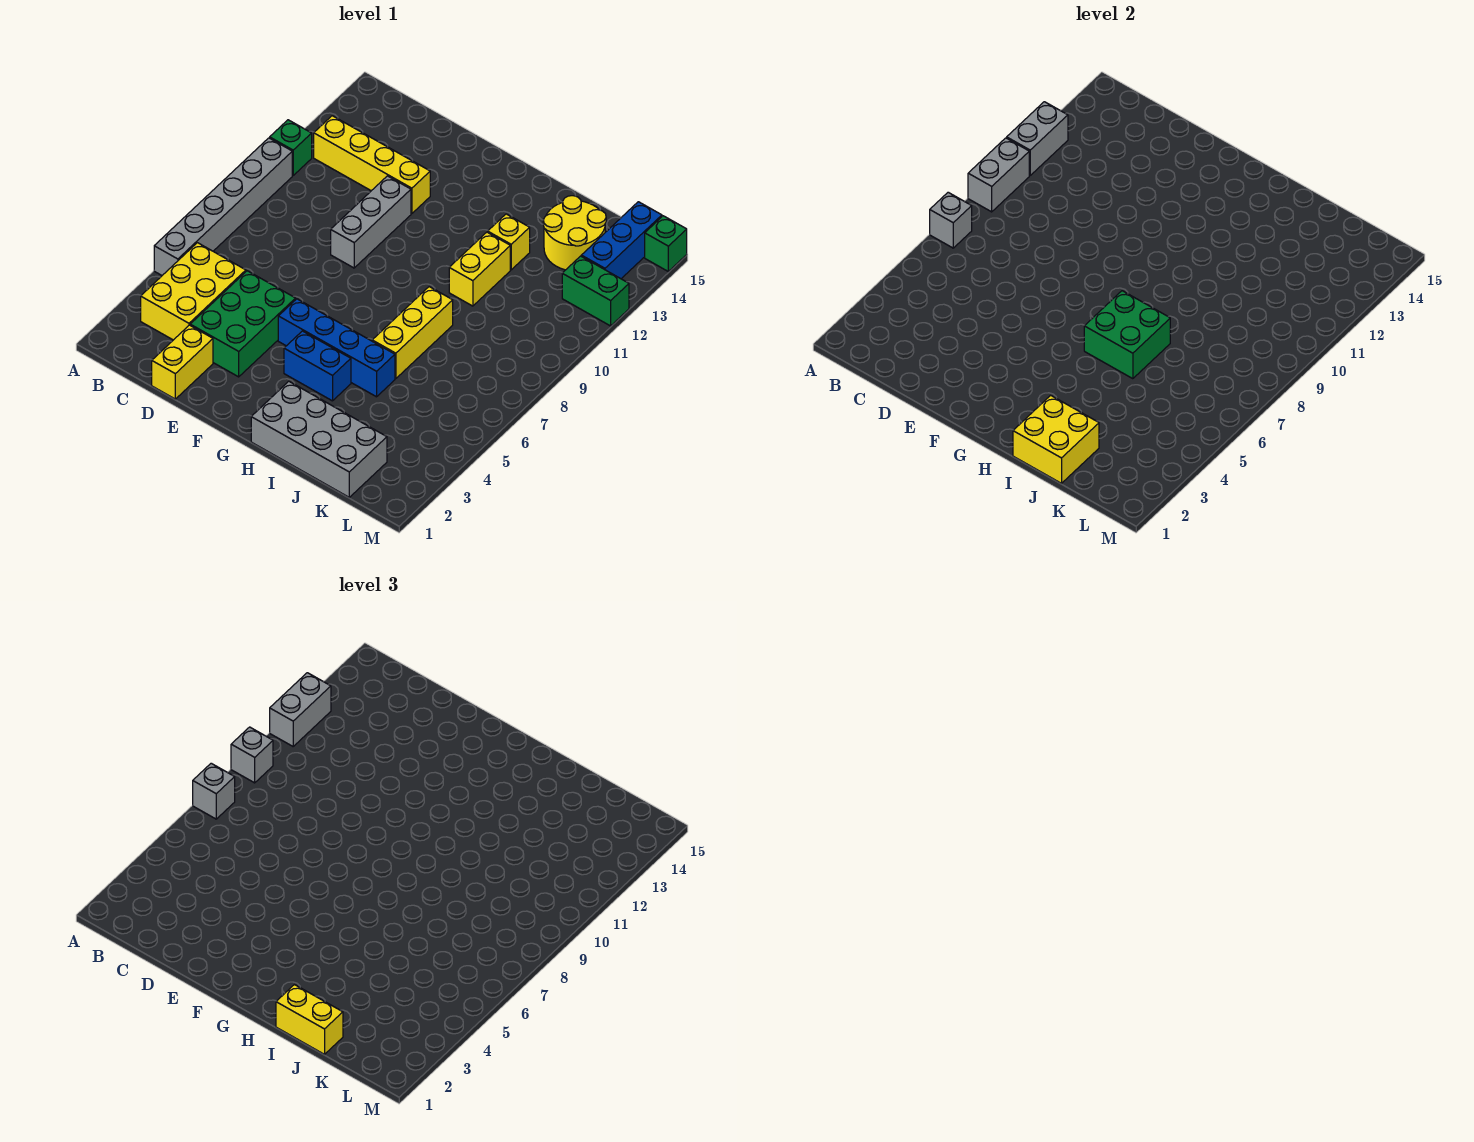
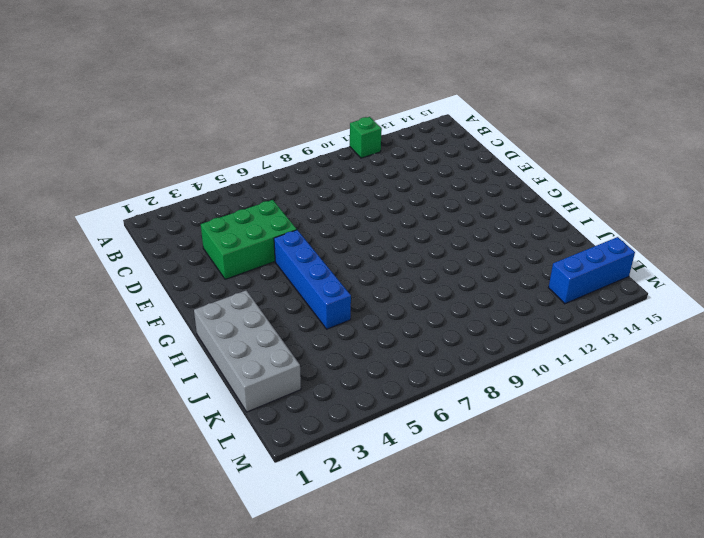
none -> grey 1x6 brick [154,138,292,275]
none -> yellow 2x3 brick [141,243,246,340]
none -> yellow 1x4 brick [314,116,430,214]

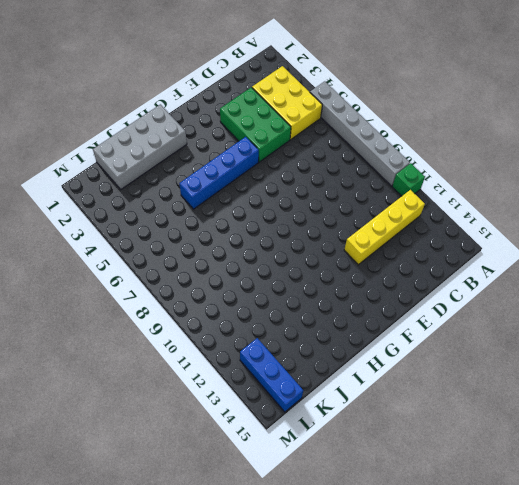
none -> yellow 1x2 brick [152,325,213,399]
none -> grey 1x3 brick [331,176,411,268]
none -> blue 1x2 brick [284,331,351,401]

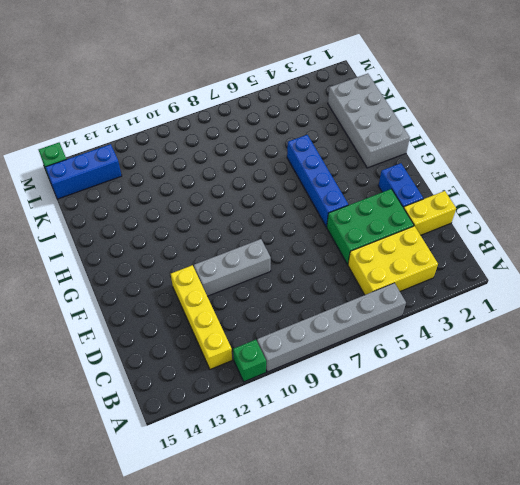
blue 1x2 brick [378,163,423,208] -> blue 1x2 brick moved to [284,331,351,401]
none -> yellow 1x3 brick [372,287,453,379]
none -> yellow 1x2 brick [449,232,510,306]
none -> yellow 1x1 brick [488,214,530,270]

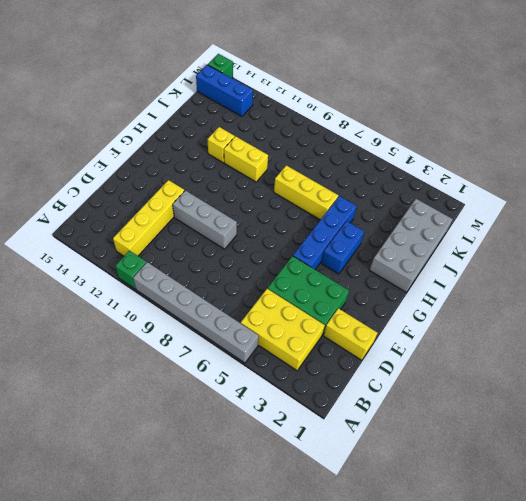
none -> yellow 2x2 round brick [543,196,606,270]
none -> green 1x2 brick [562,256,629,326]
none -> grey 1x1 brick [930,192,972,248]

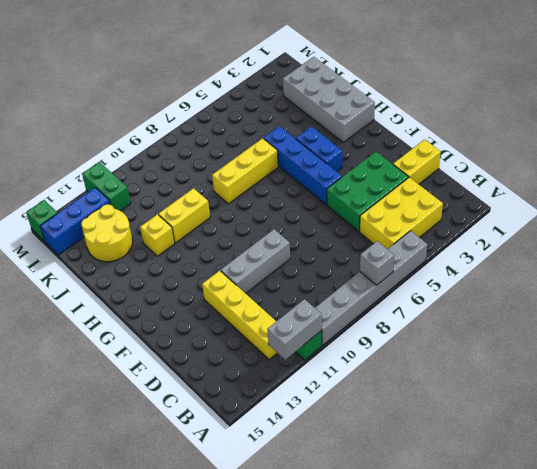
none -> grey 1x2 brick [968,138,1029,212]
none -> green 2x2 brick [1084,291,1170,379]
none -> yellow 2x2 brick [1013,395,1099,483]

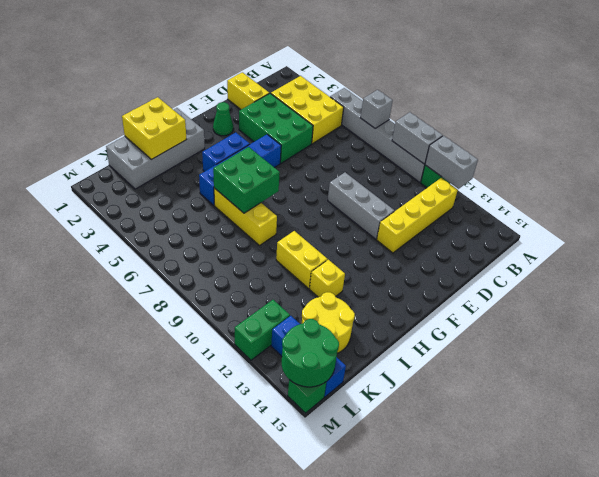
green 1x1 cone [213,102,233,136] -> none
green 2x2 round brick [282,319,339,387] -> none
none -> grey 1x1 brick [193,763,235,819]
none -> grey 1x1 brick [231,727,273,783]
none -> grey 1x2 brick [270,673,331,746]

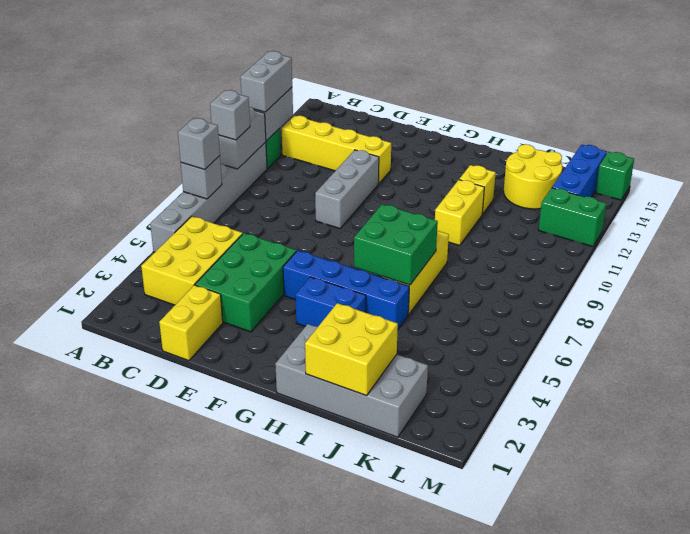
none -> yellow 1x2 brick [276,985,343,1054]

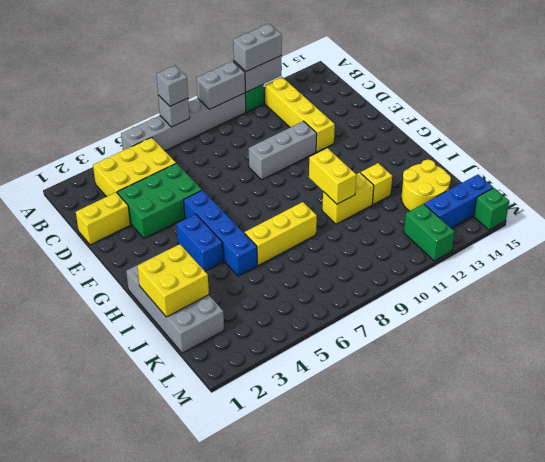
yellow 1x2 brick [309,148,356,204] -> yellow 1x2 brick moved to [276,985,343,1054]
none -> green 2x2 brick [1084,291,1170,379]
none -> grey 1x1 brick [231,727,273,783]

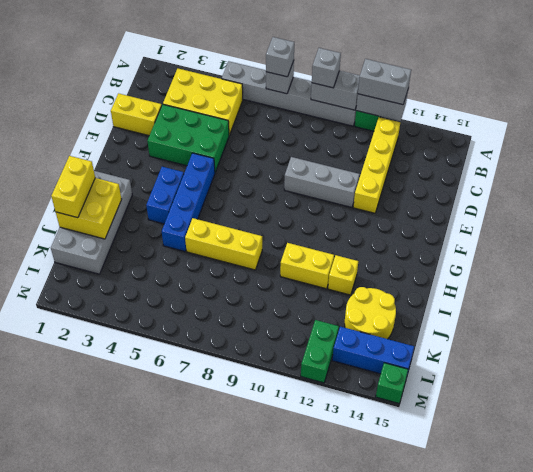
none -> green 2x2 brick [1084,291,1170,379]

